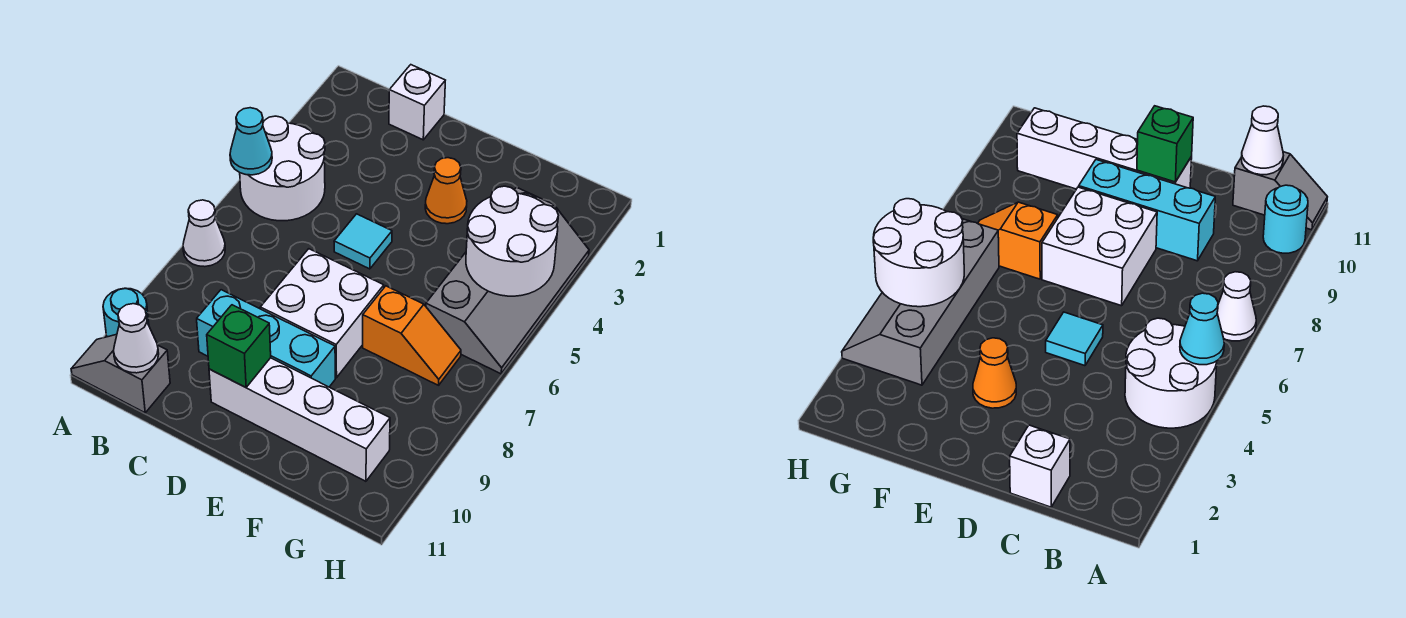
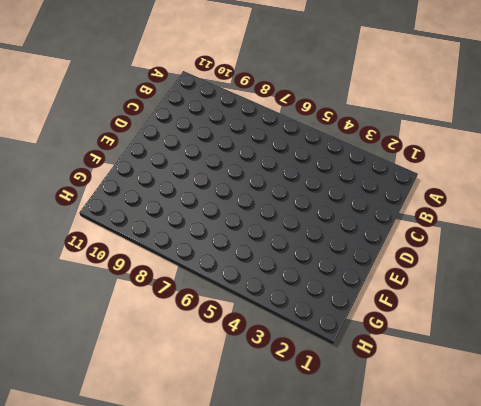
none -> white 2x2 round brick [240,116,325,221]
none -> white 1x1 cone [183,200,225,267]
none -> cyan 1x1 round brick [103,288,149,337]

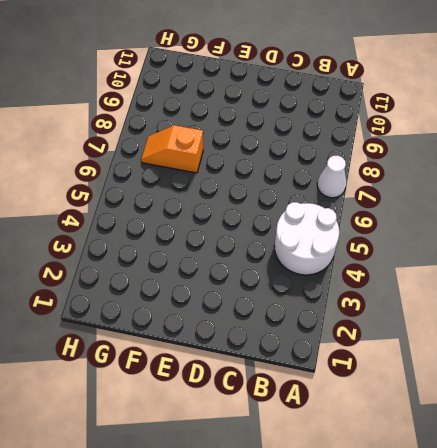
none -> cyan 1x1 round brick [103,288,149,337]
none -> grey 1x2 slope [71,334,170,413]
none -> white 1x1 brick [389,65,445,140]

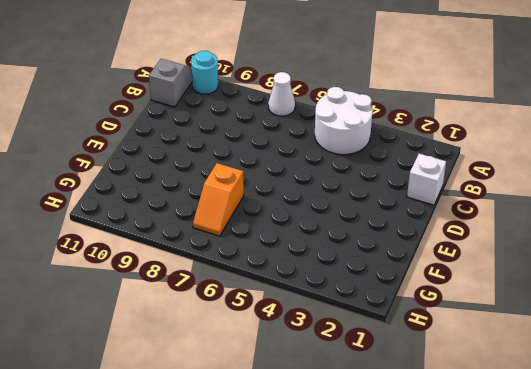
none -> cyan 1x3 brick [197,290,335,387]
none -> cyan 1x1 tile [334,214,392,269]
none -> white 2x2 brick [260,249,384,378]

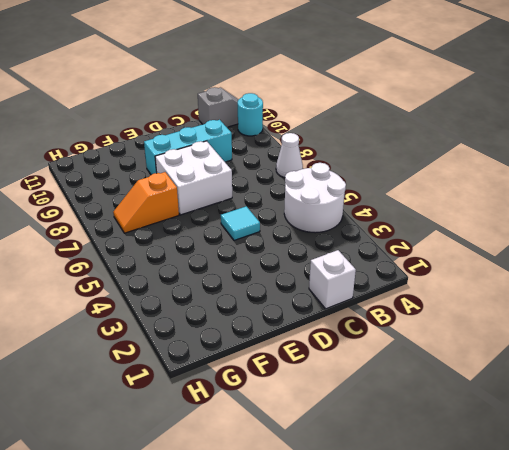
none -> white 1x4 brick [209,358,390,481]
none -> orange 1x1 cone [425,158,467,224]
none -> grey 2x4 slope [426,187,589,374]

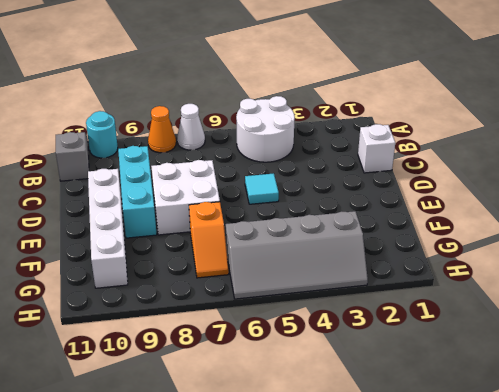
orange 1x1 cone [148,106,176,153] -> orange 1x1 cone moved to [425,158,467,224]
none -> cyan 1x1 cone [230,108,272,175]
none -> white 1x1 cone [114,304,159,373]
none -> green 1x1 brick [207,305,271,387]

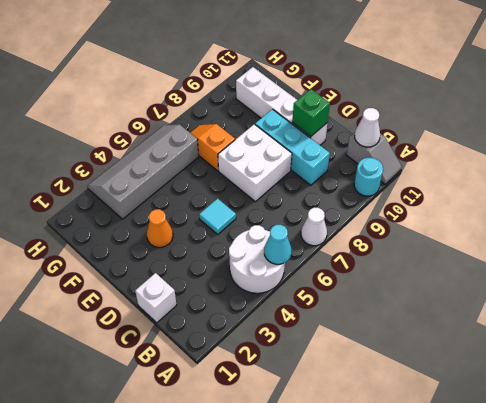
none -> white 2x2 round brick [466,186,558,296]

